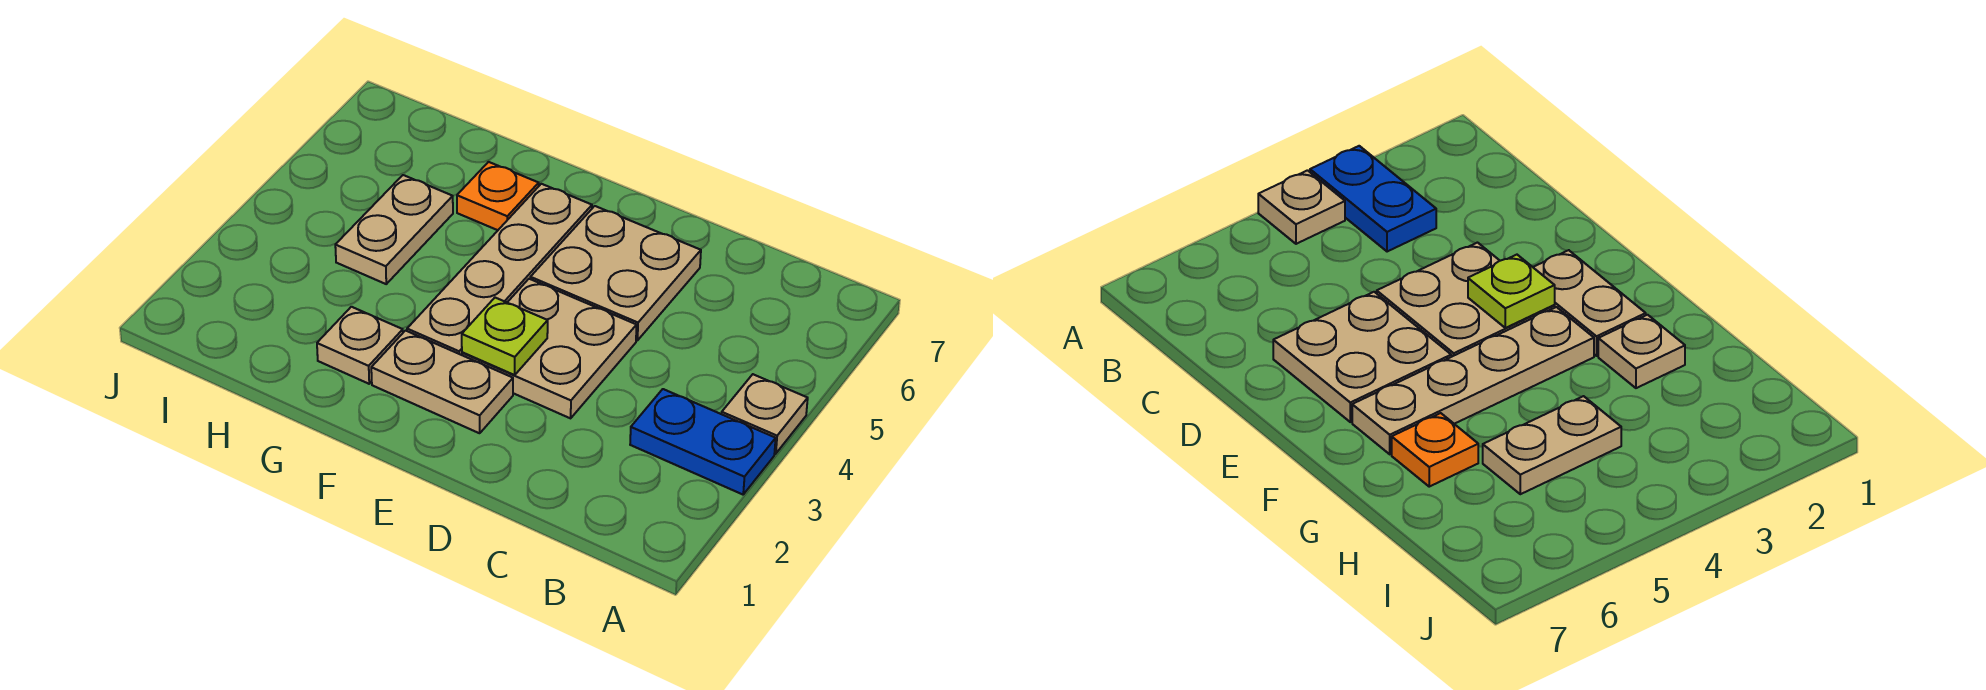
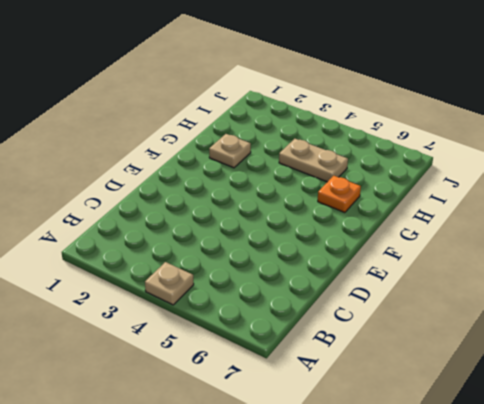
none -> blue 1x2 plate [630,389,776,495]
none -> tan 2x2 plate [462,279,637,418]

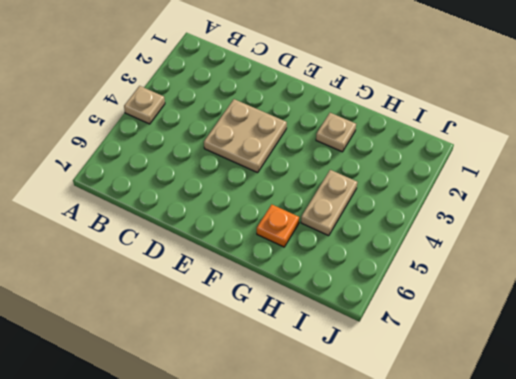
none -> blue 1x2 plate [630,389,776,495]
none -> tan 2x2 plate [530,206,701,340]

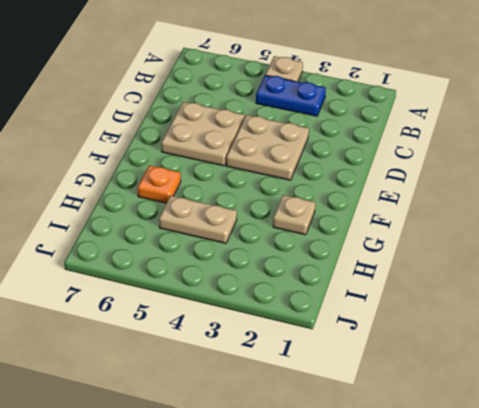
blue 1x2 plate [256,75,326,116] -> blue 1x2 plate turned to [630,389,776,495]
none -> tan 1x2 plate [371,331,513,433]
none -> tan 1x4 plate [407,184,592,355]

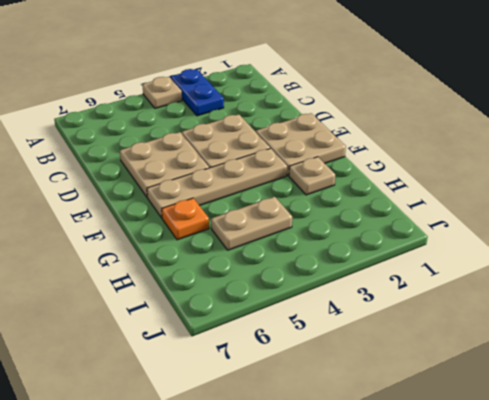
tan 2x2 plate [256,113,346,176] -> tan 1x2 plate [371,331,513,433]
none -> lime 1x1 plate [462,298,548,375]

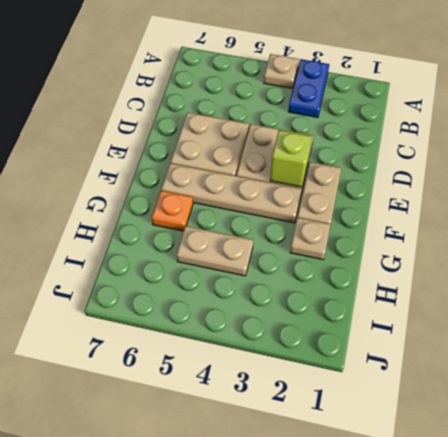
lime 1x1 brick [270,130,312,187] -> lime 1x1 plate [462,298,548,375]

